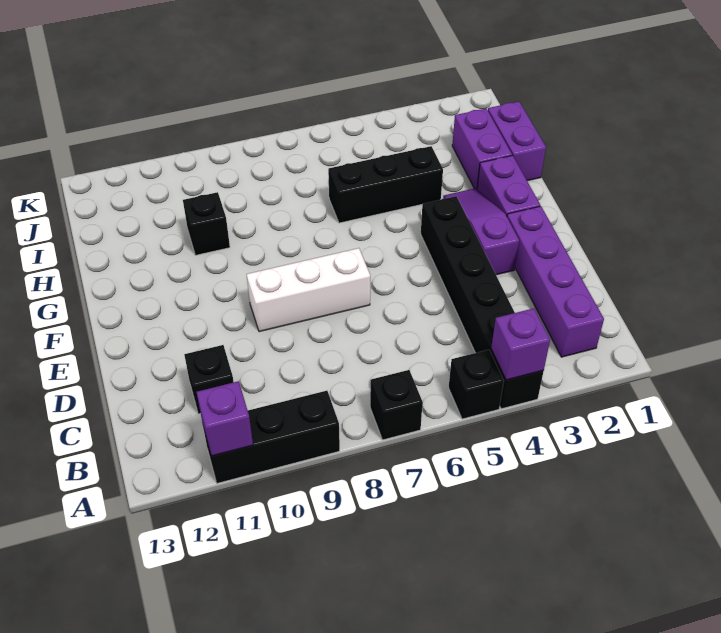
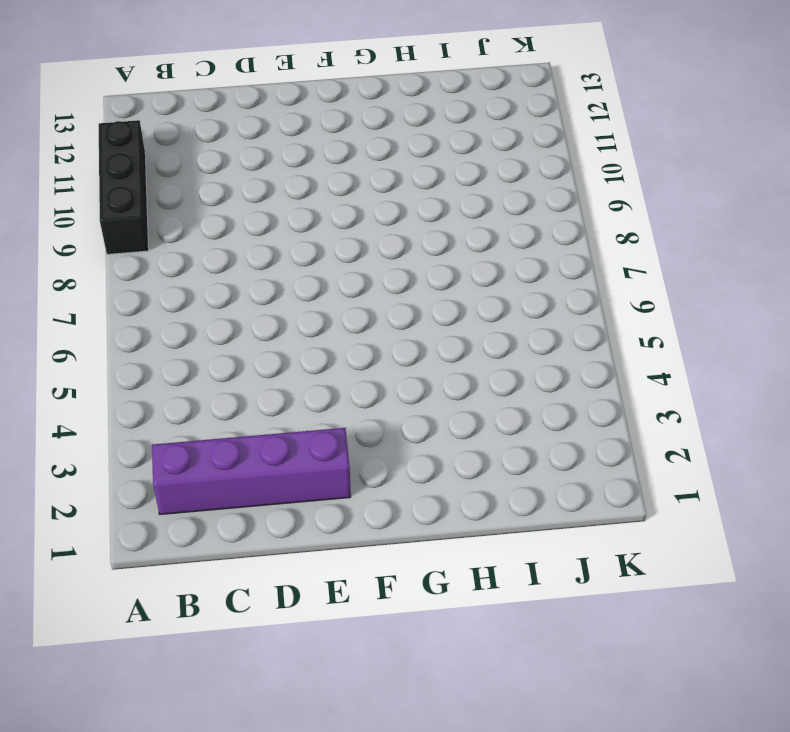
none -> black 1x6 brick [421,196,544,409]
none -> black 1x1 brick [449,350,504,419]
none -> black 1x1 brick [370,370,423,440]

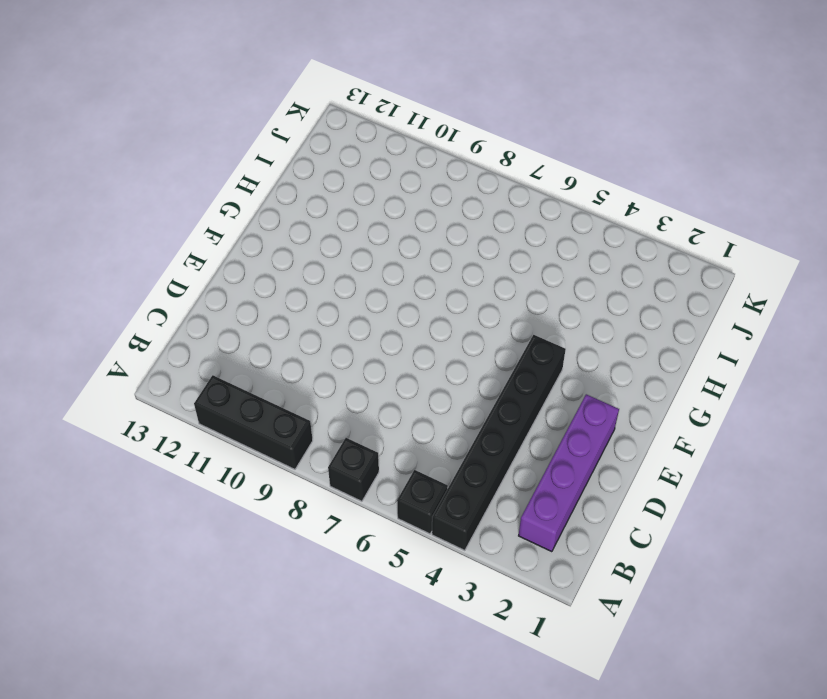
none -> black 1x1 brick [184,345,234,414]
none -> purple 1x3 slope [443,188,519,275]
none -> white 1x3 brick [247,248,370,332]

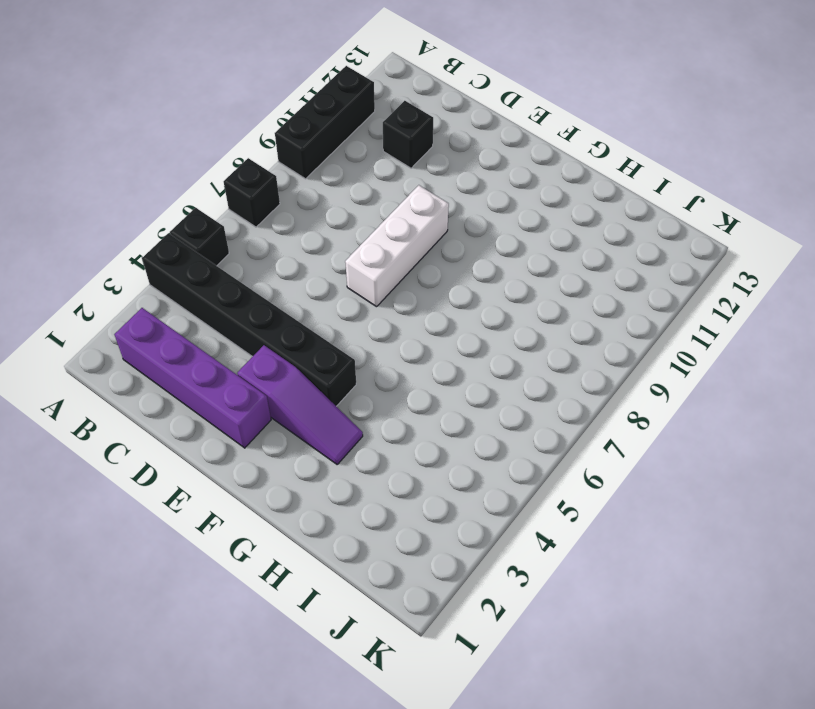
none -> purple 1x2 brick [477,155,540,216]
none -> purple 1x2 brick [488,102,546,181]
none -> purple 1x2 brick [452,108,512,189]

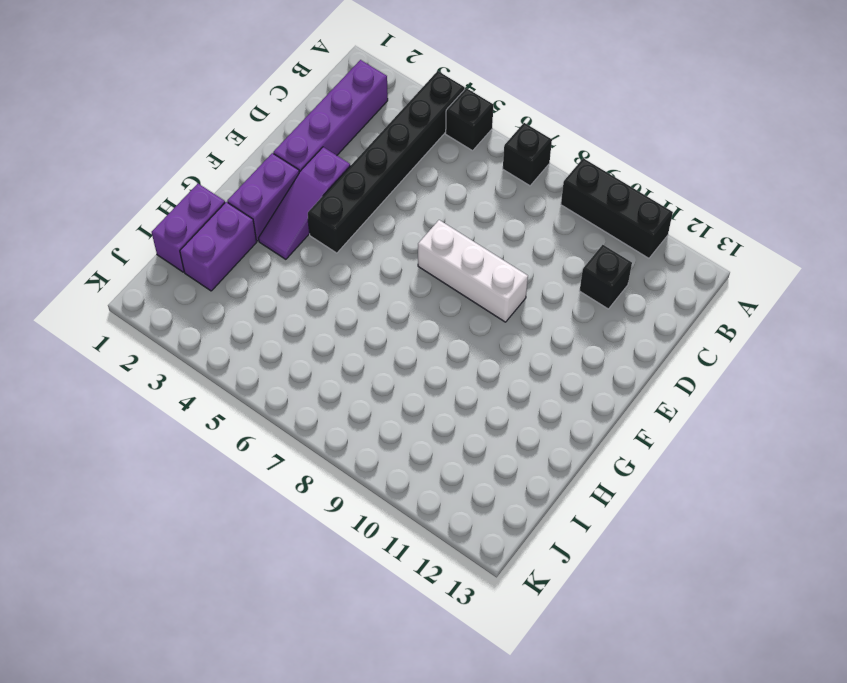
none -> black 1x3 brick [328,146,443,223]
none -> black 1x1 brick [183,192,230,255]
none -> purple 1x1 brick [491,308,550,380]

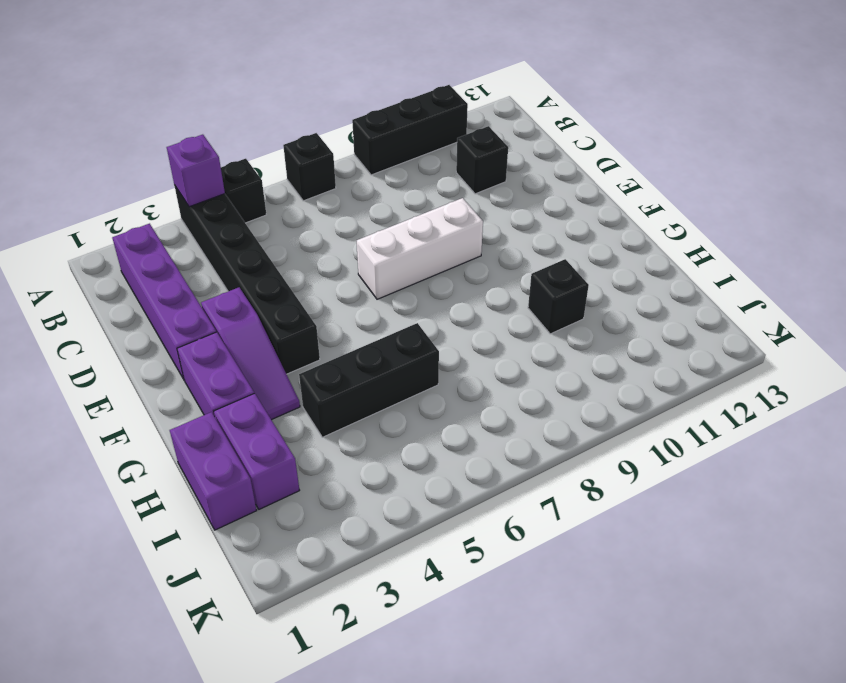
none -> purple 1x1 brick [197,381,253,456]

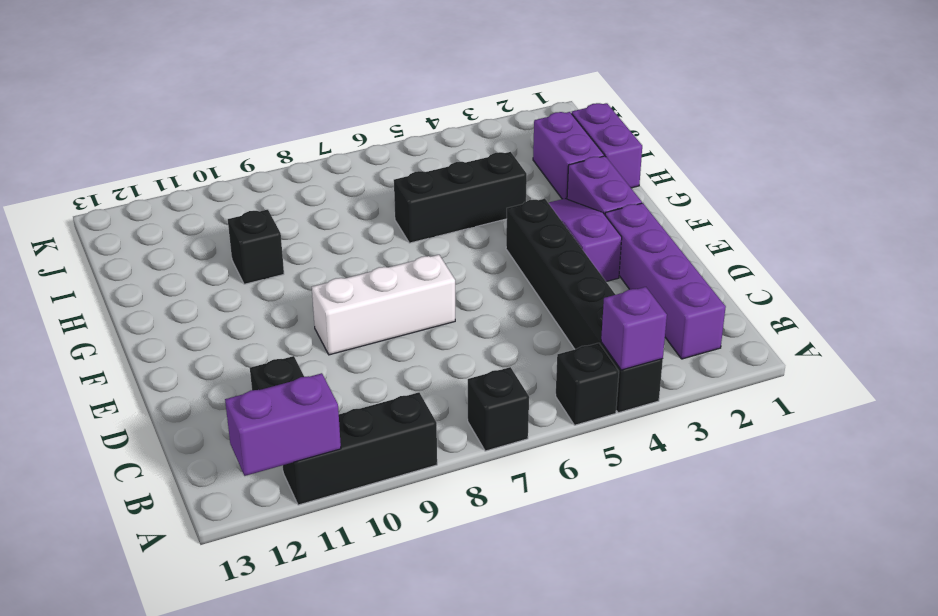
purple 1x2 brick [225,373,341,476] -> purple 1x1 brick [197,381,253,456]

